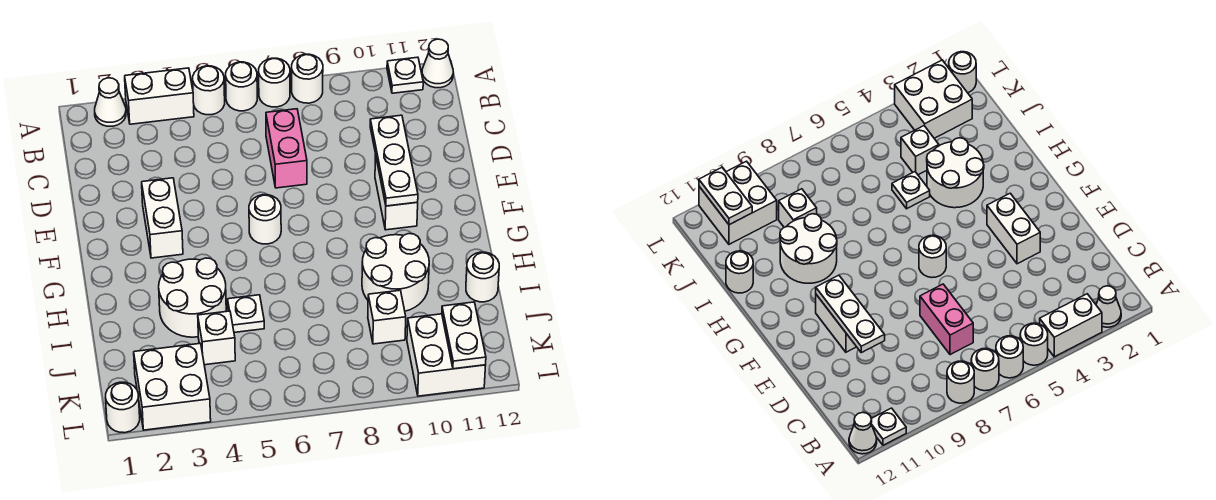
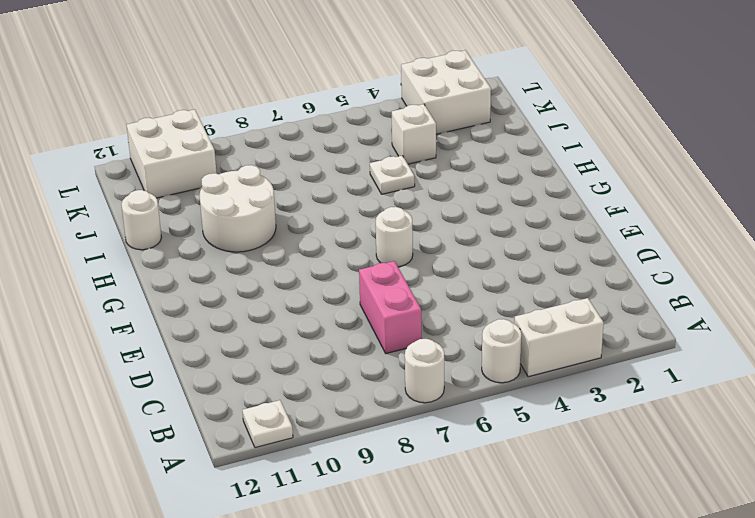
none -> white 1x1 cone [95,78,126,126]
none -> white 1x1 round brick [226,62,257,111]
none -> white 1x1 round brick [292,54,323,103]

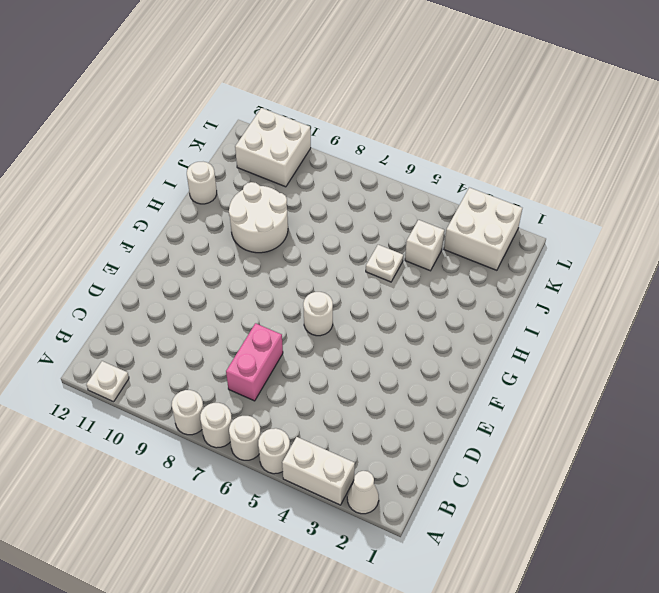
none -> white 1x1 cone [422,39,453,88]
none -> white 1x2 brick [142,178,183,258]
none -> white 1x2 brick [375,154,418,230]

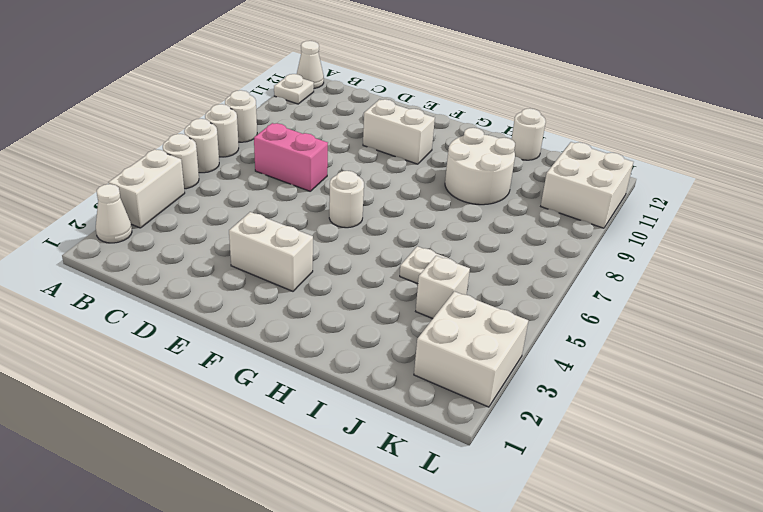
none -> white 2x2 round brick [159,258,226,337]
none -> white 1x1 brick [368,290,406,344]
none -> white 1x1 round brick [106,382,140,433]

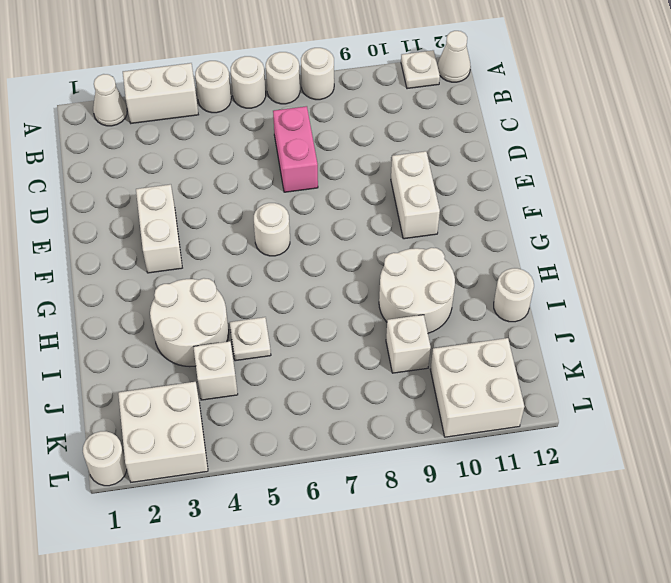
none -> white 1x3 plate [370,115,418,206]
none -> white 1x2 plate [442,302,486,369]

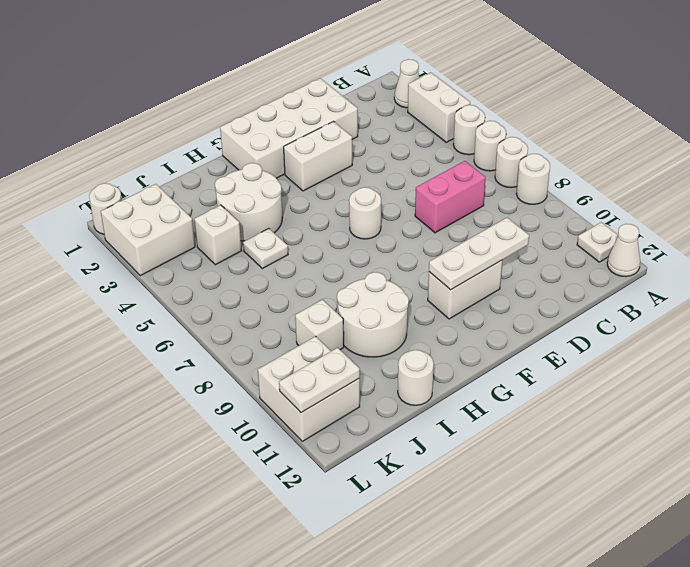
white 2x4 brick [220,78,358,178] -> none

